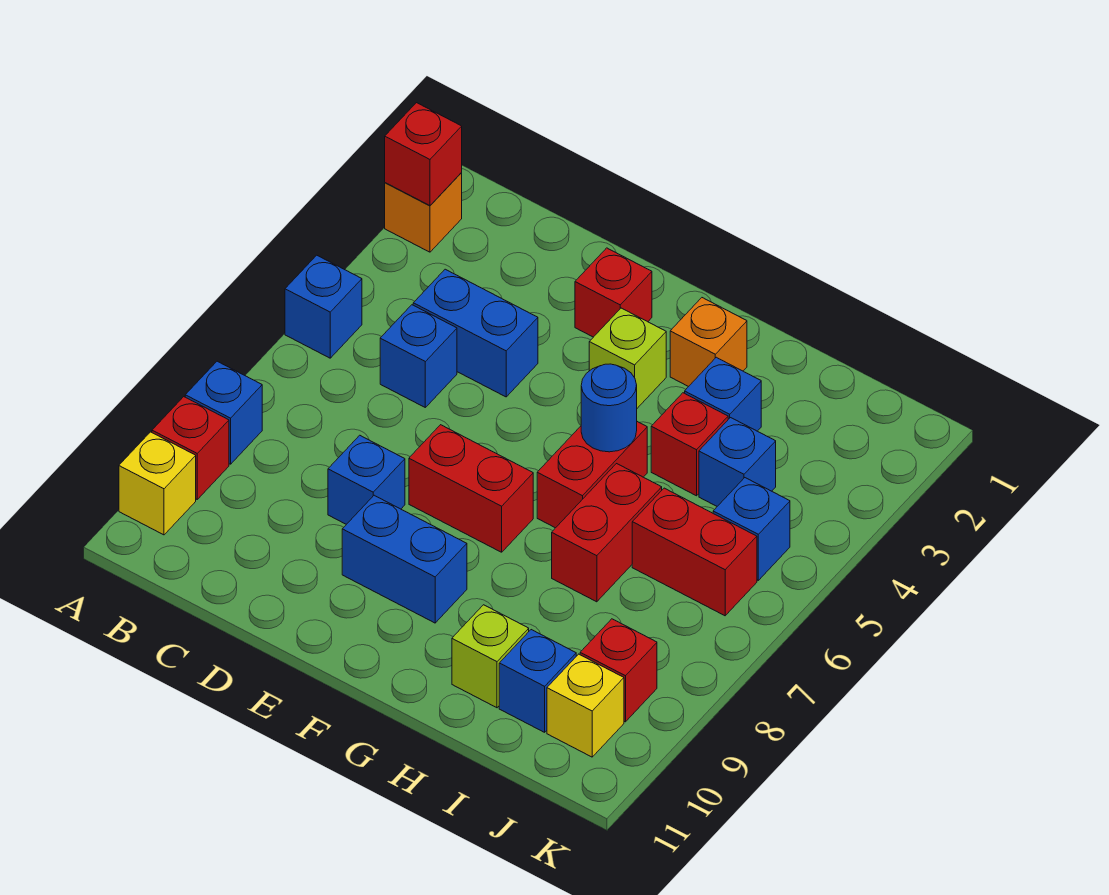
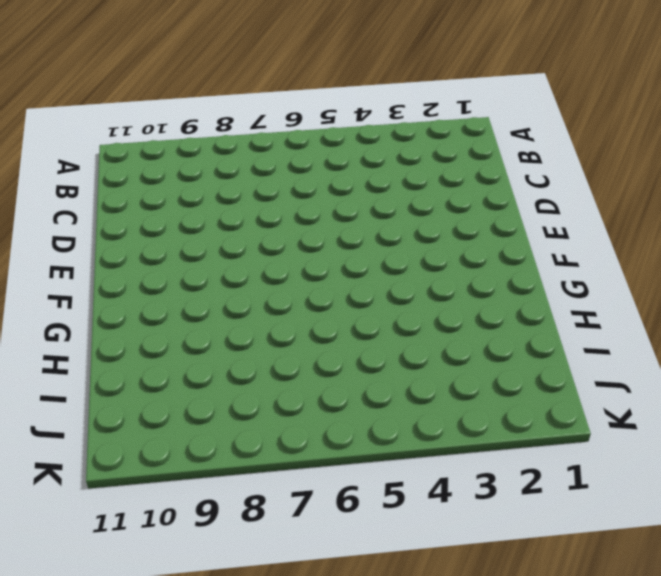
none -> orange 1x1 brick [385,173,462,252]
none -> blue 1x1 brick [285,255,362,358]
none -> blue 1x1 brick [185,361,262,464]

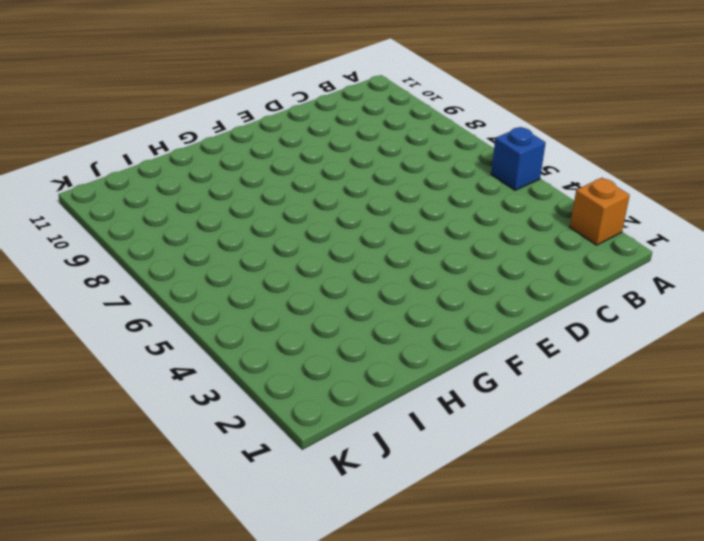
none -> blue 1x1 brick [185,361,262,464]
none -> red 1x1 brick [152,397,229,499]
none -> yellow 1x1 brick [119,432,196,535]

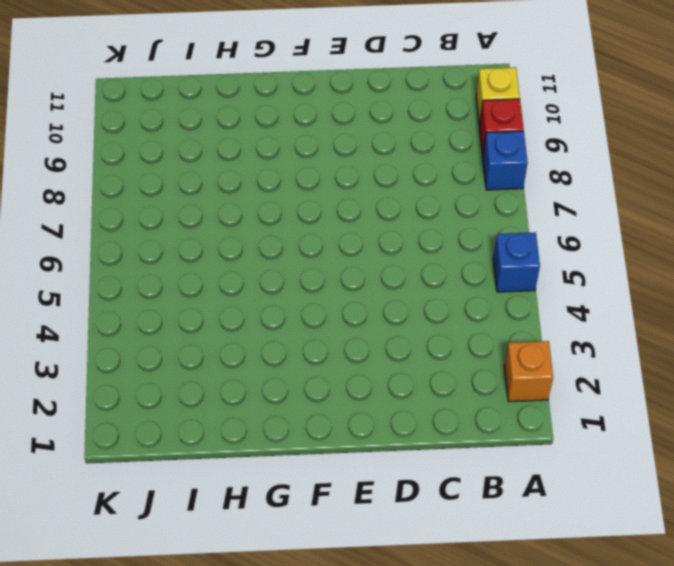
none -> blue 1x2 brick [413,269,538,397]
none -> blue 1x1 brick [380,305,457,407]
none -> blue 1x1 brick [328,435,405,524]

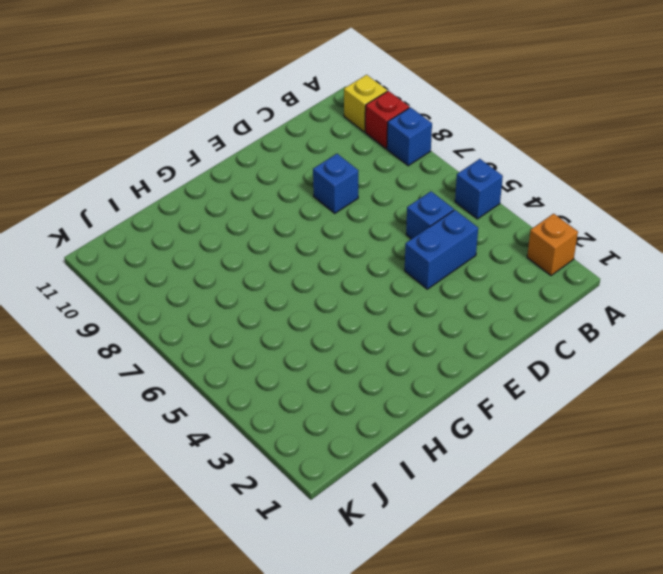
none -> red 1x1 brick [575,248,652,337]
none -> red 1x2 brick [409,425,533,552]
none -> blue 1x2 brick [342,495,467,623]

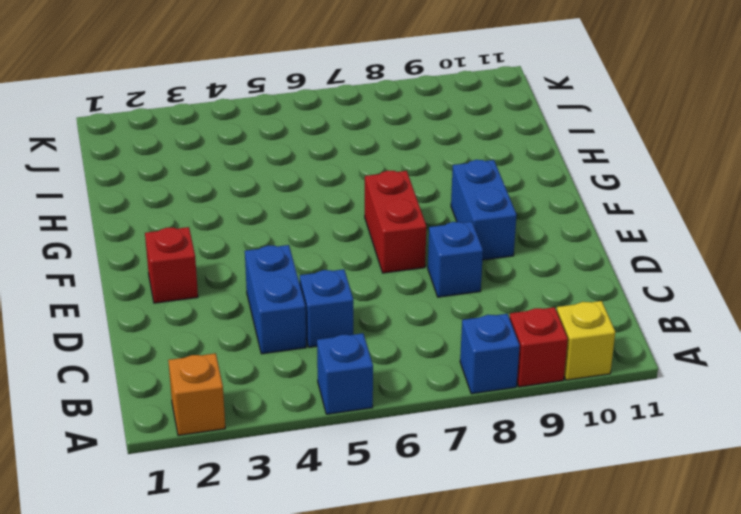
none -> lime 1x1 brick [589,308,666,408]
none -> orange 1x1 brick [670,298,747,387]
none -> red 1x2 brick [537,422,647,528]

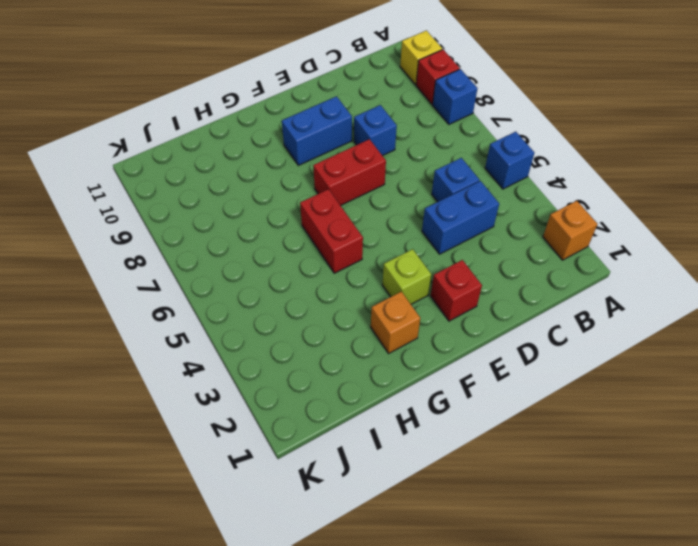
none -> blue 1x1 brick [685,357,761,431]
none -> red 1x1 brick [651,393,728,496]
none -> red 1x2 brick [552,464,662,602]

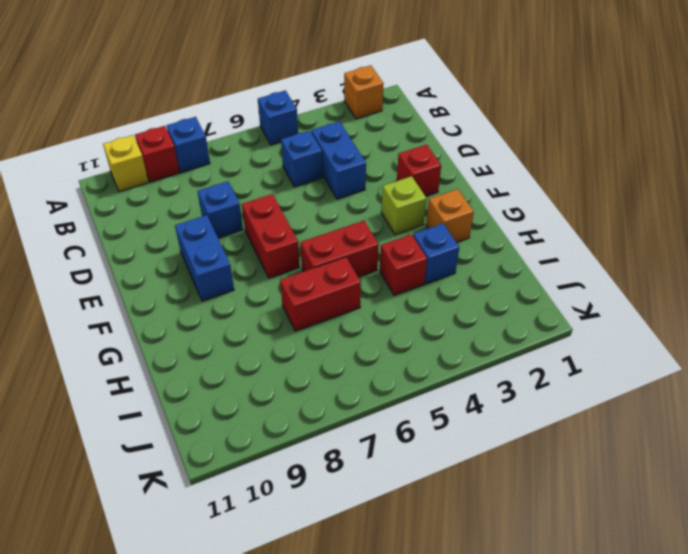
none -> lime 1x1 brick [452,605,529,708]
none -> blue 1x1 brick [699,418,776,506]
none -> red 1x2 brick [632,488,757,616]

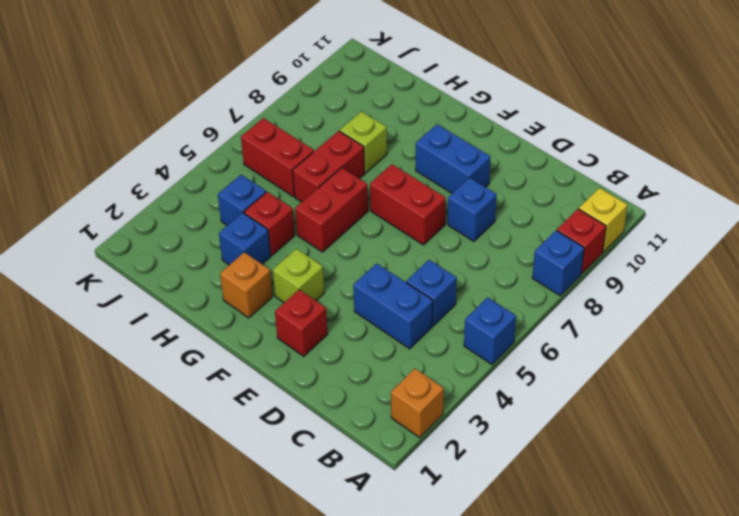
lime 1x1 brick [340,111,387,173] -> lime 1x1 brick moved to [452,605,529,708]
none -> blue 1x1 brick [499,630,576,732]
none -> blue 1x1 brick [713,478,790,580]
none -> red 1x1 brick [580,619,657,722]

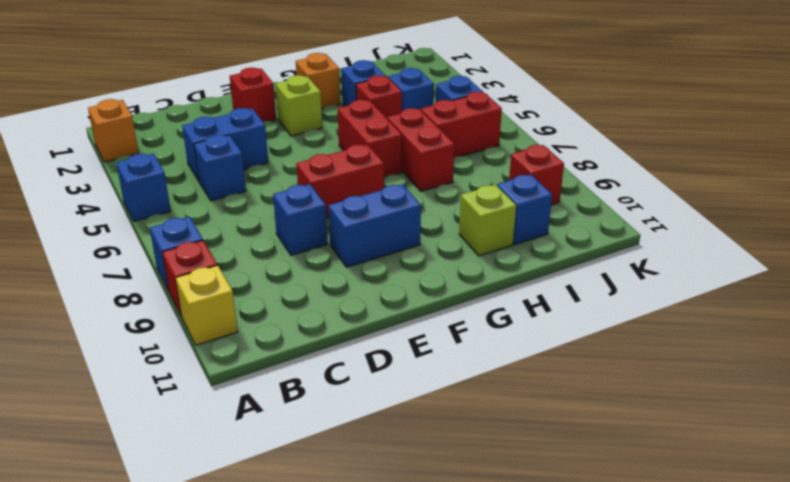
none -> yellow 1x1 brick [547,654,624,757]
none -> red 1x1 brick [385,103,462,206]
none -> blue 1x1 round brick [581,364,637,452]

